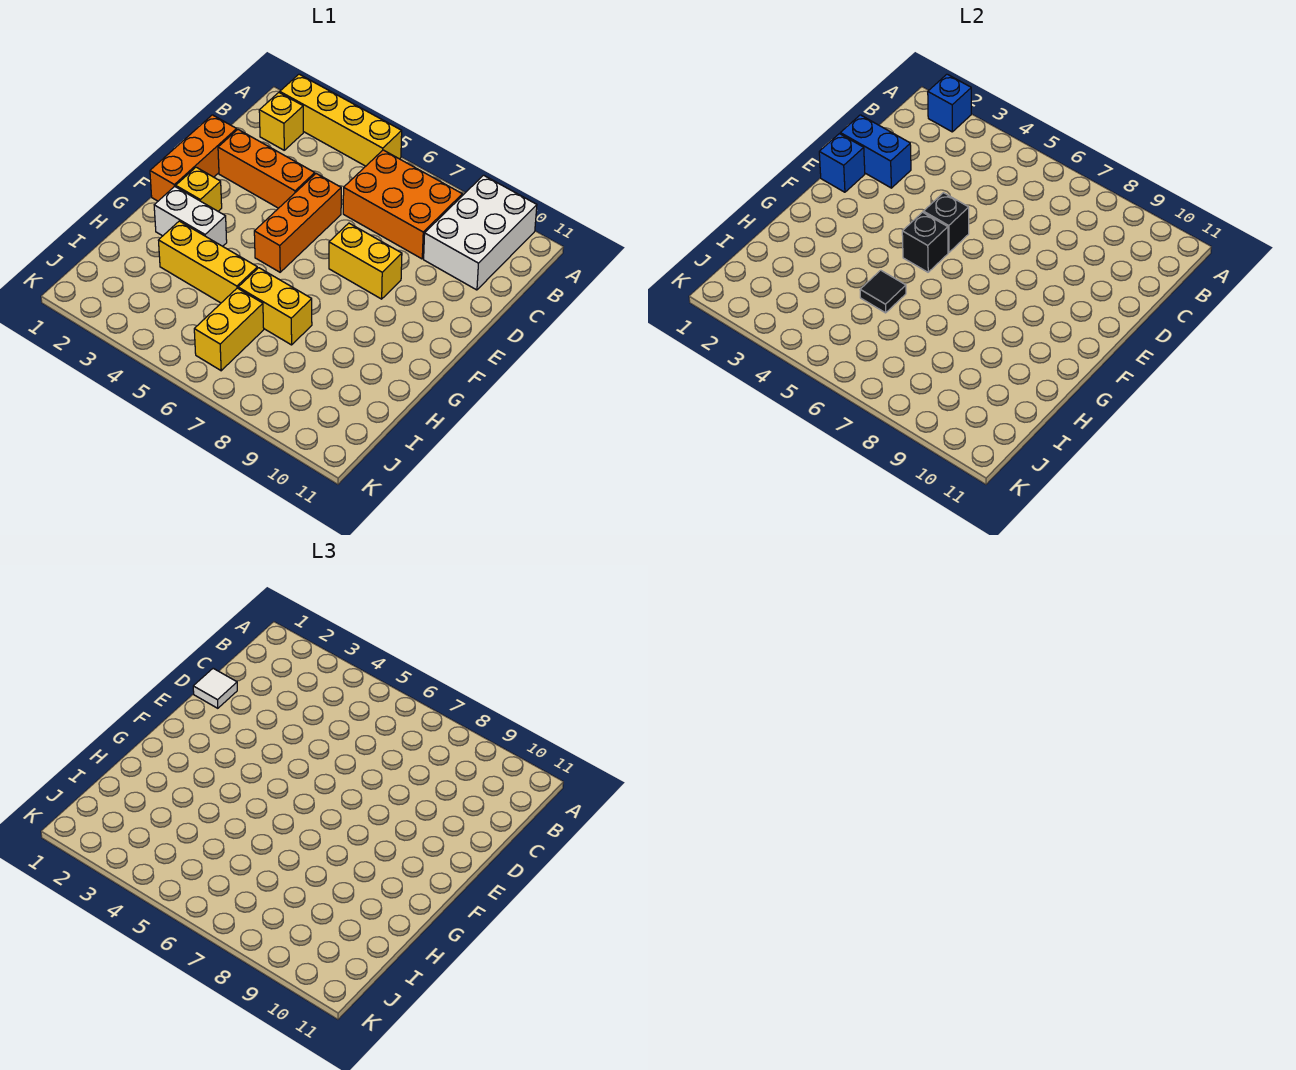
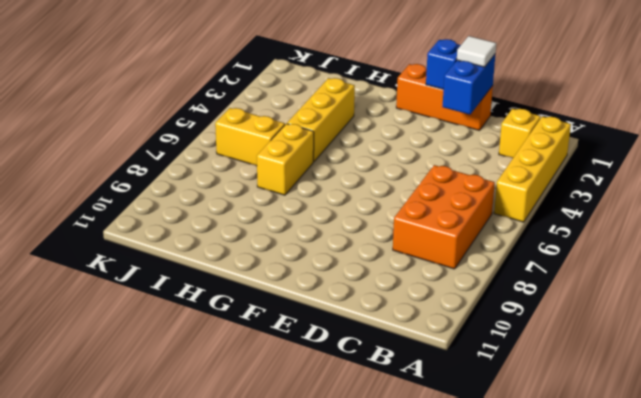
none -> white 2x3 brick [424,175,537,290]
none -> orange 1x3 brick [218,130,315,208]
none -> orange 1x3 brick [254,174,341,272]

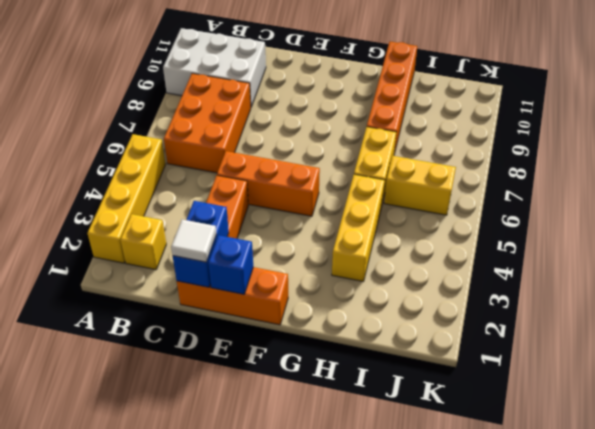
orange 1x4 brick [367,42,417,154] -> none
none -> yellow 1x2 brick [329,223,402,299]
none -> yellow 1x1 brick [176,167,222,211]
none -> white 1x2 brick [154,186,227,246]

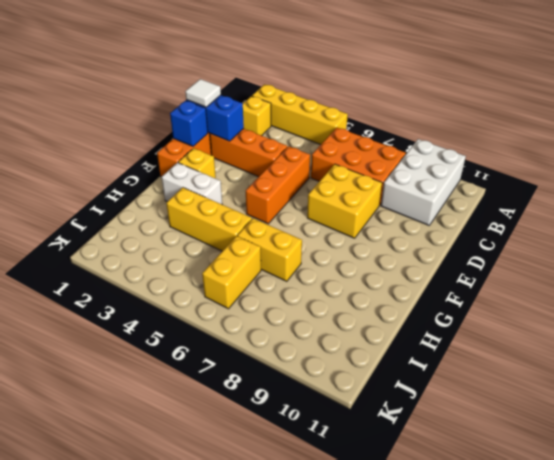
yellow 2x2 brick [307,164,382,238] -> yellow 1x2 brick [329,223,402,299]
none -> blue 1x1 brick [928,74,971,132]
none -> black 1x1 brick [924,193,969,252]
none -> black 1x1 brick [902,212,948,272]

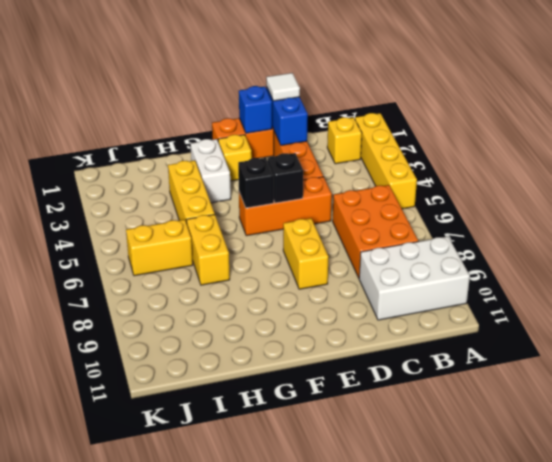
none -> blue 1x1 brick [928,74,971,132]
none -> black 1x1 tile [860,270,906,313]

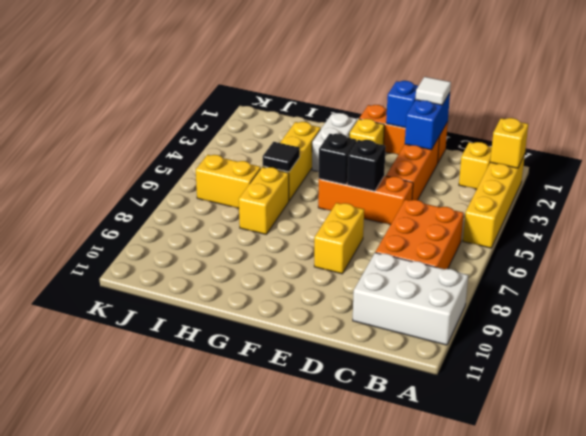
yellow 1x1 brick [490,118,528,168] -> blue 1x1 brick [928,74,971,132]

